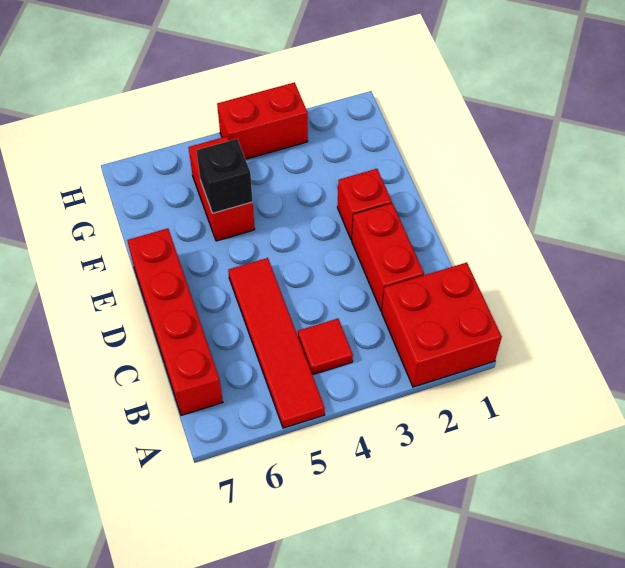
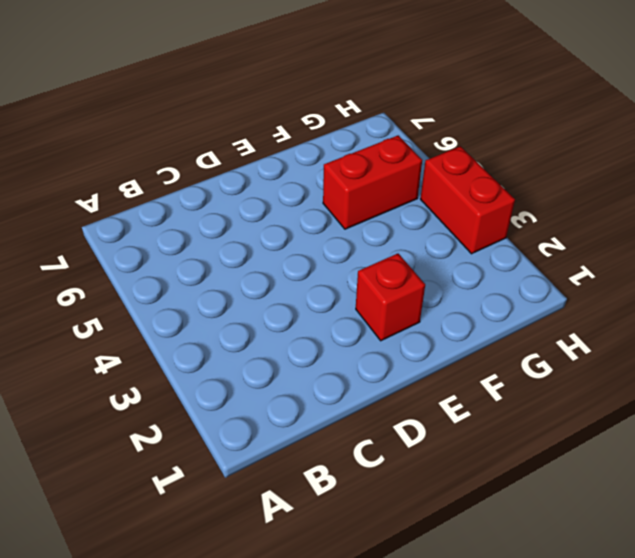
none -> red 2x2 brick [382,262,502,387]
none -> red 1x4 tile [228,258,325,428]

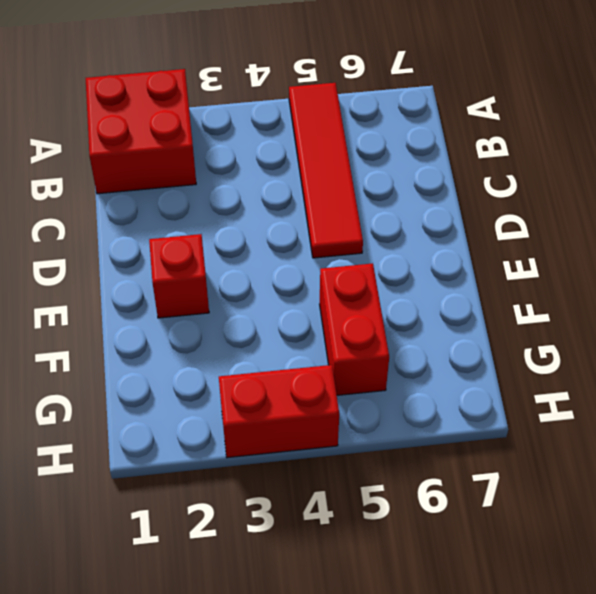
none -> red 1x1 tile [298,319,353,375]
none -> red 1x4 brick [127,228,223,415]

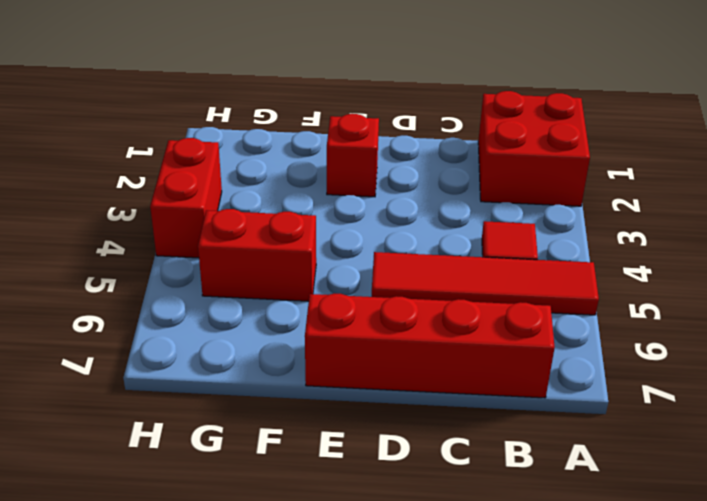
none -> red 1x2 brick [352,203,424,311]
none -> black 1x1 brick [196,139,253,213]

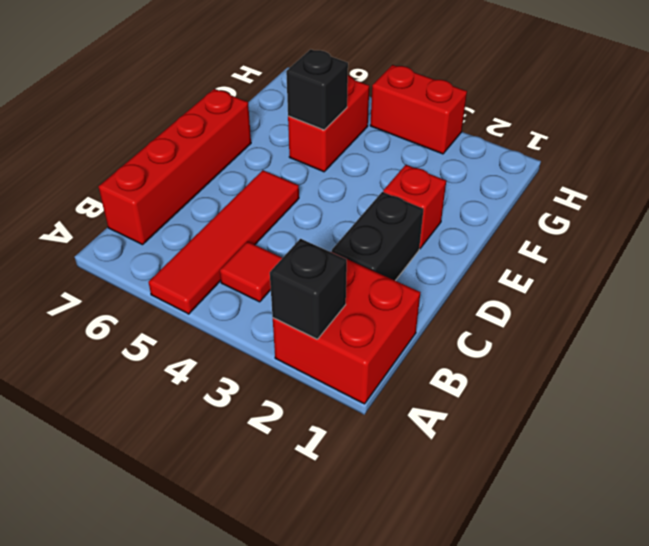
black 1x1 brick [270,239,347,339] -> none
black 1x2 brick [332,192,423,281] -> red 1x2 brick [352,203,424,311]

